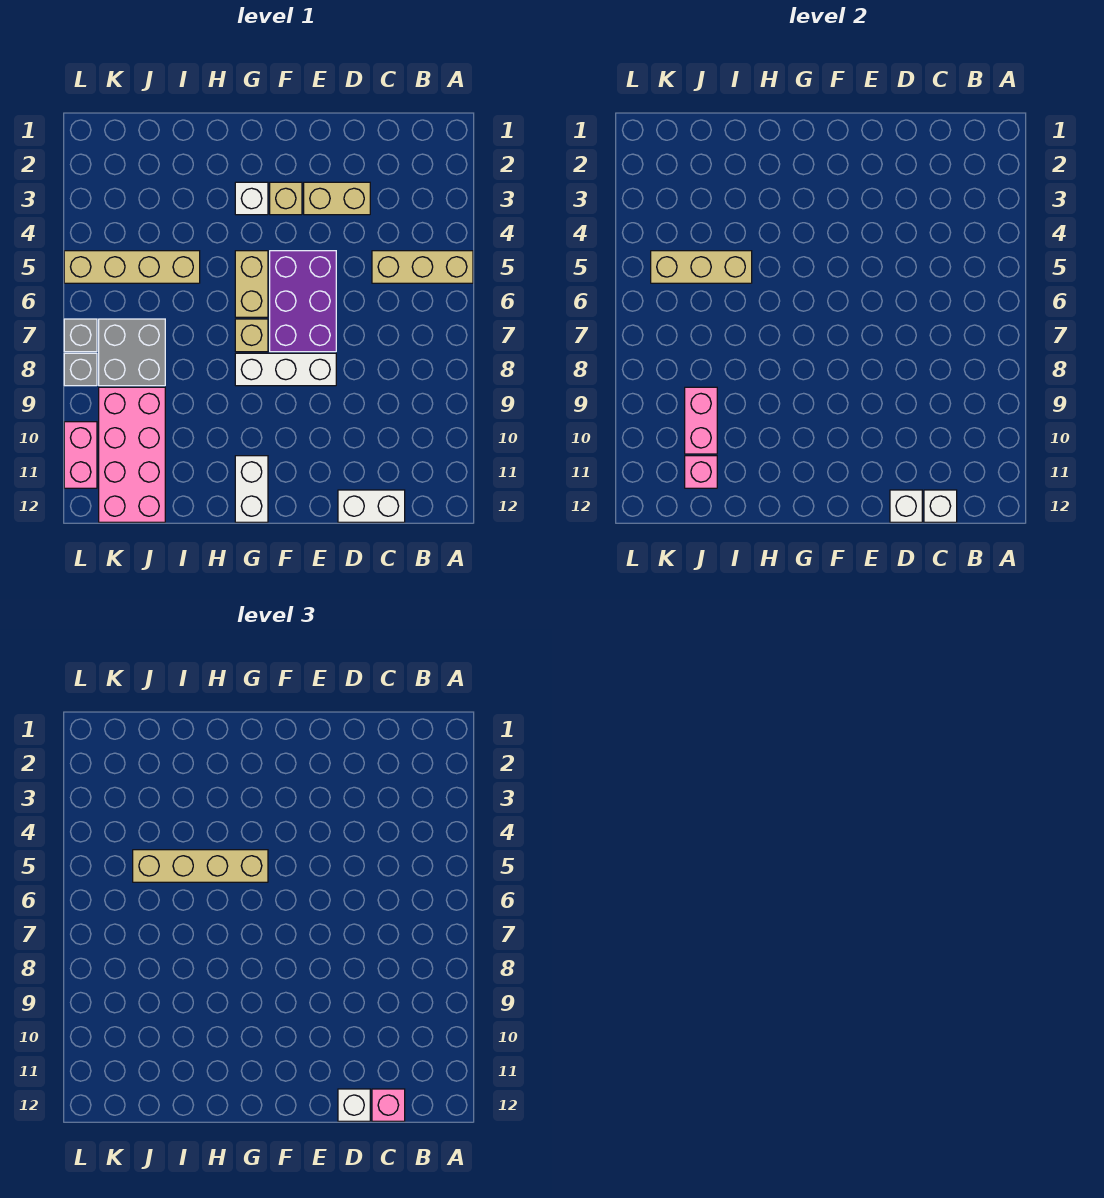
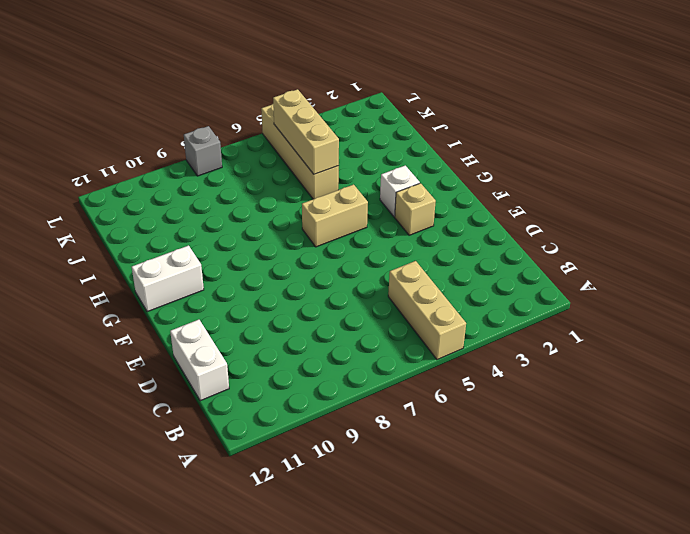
none -> tan 1x2 brick [304,182,370,215]
none -> purple 2x3 brick [270,251,336,352]
none -> white 1x3 brick [235,353,336,386]

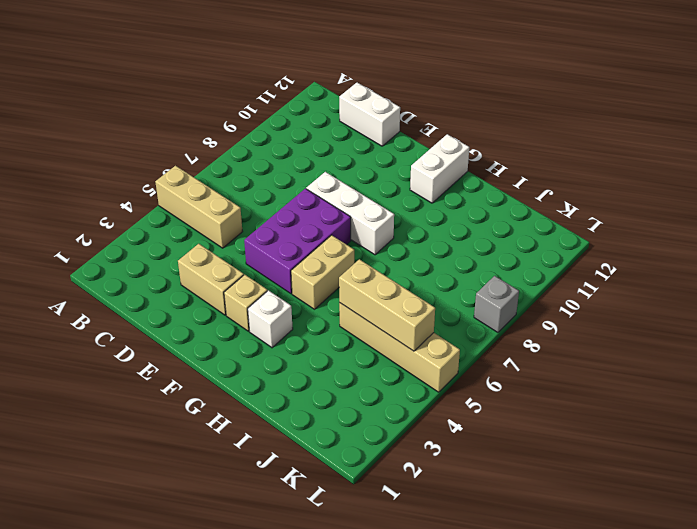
none -> tan 1x1 brick [235,319,268,352]
none -> grey 2x2 brick [99,319,165,386]
none -> pink 2x4 brick [99,387,165,522]

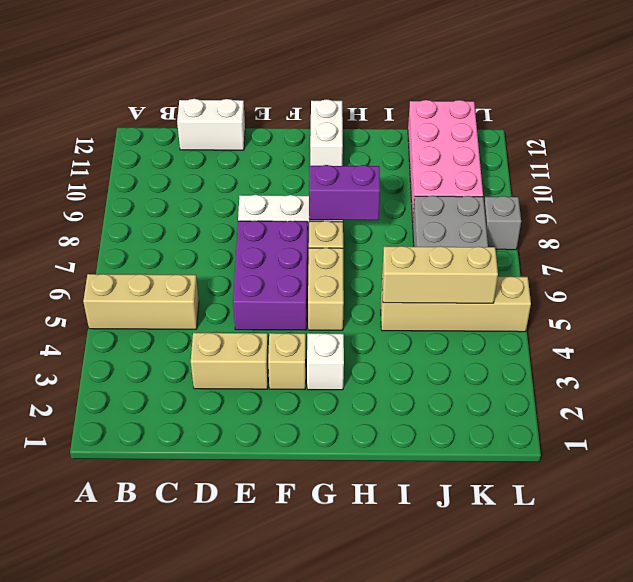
purple 1x2 brick [309,165,380,220] -> none
none -> grey 1x1 brick [64,319,97,352]
none -> pink 1x2 brick [64,422,97,488]
none -> white 1x1 brick [924,490,957,522]

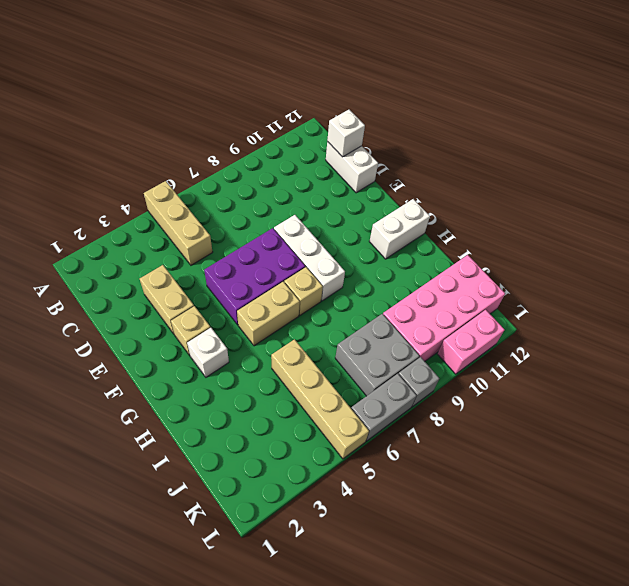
grey 1x2 brick [351,374,417,441] -> grey 1x1 brick [64,319,97,352]
none -> white 1x1 brick [890,490,922,522]
none -> tan 1x3 brick [651,251,752,283]
none -> pink 1x2 brick [685,387,717,454]

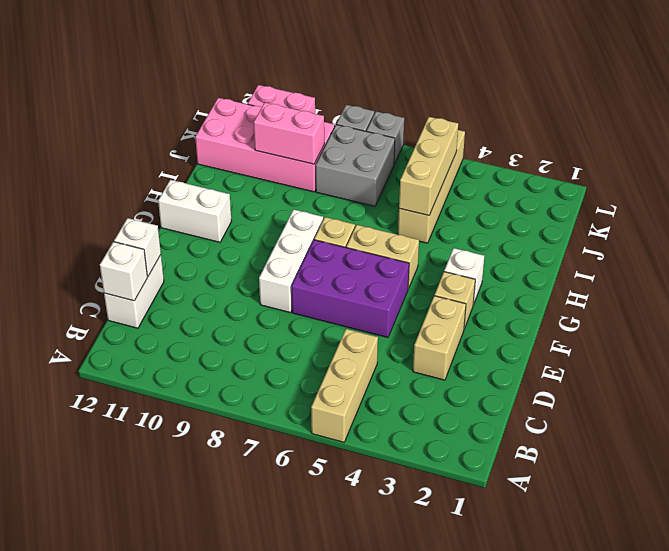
none -> pink 1x1 brick [685,456,717,488]
none -> pink 1x1 brick [372,1089,405,1121]
none -> white 1x1 brick [338,1089,370,1121]

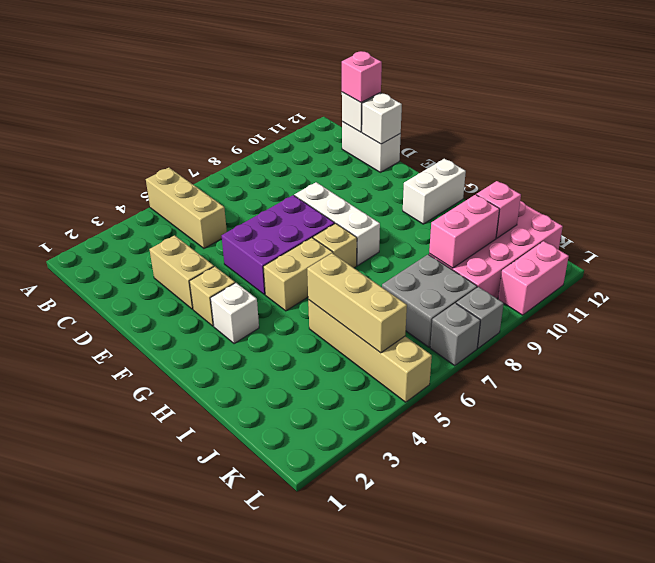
none -> white 1x1 brick [338,1089,370,1121]
none -> tan 1x4 brick [133,850,268,882]

